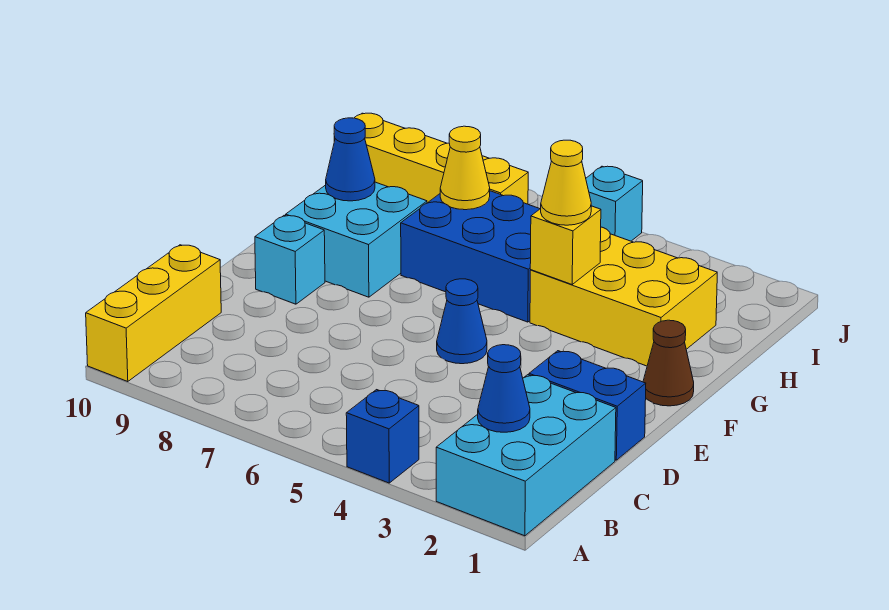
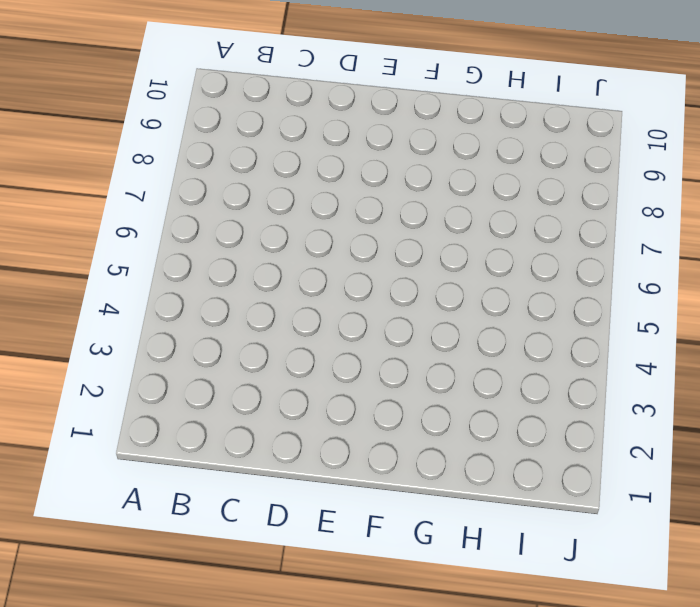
none -> cyan 2x3 brick [436,375,616,536]
none -> blue 1x1 brick [346,390,419,483]
none -> yellow 1x3 brick [86,245,221,382]

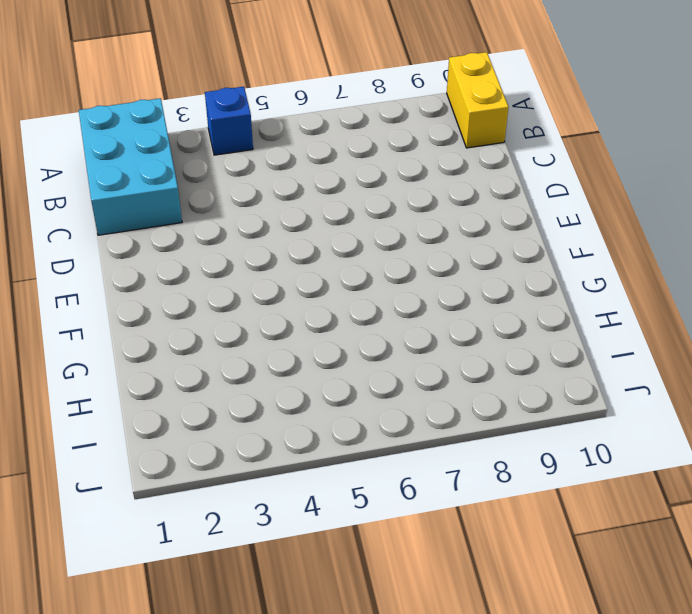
yellow 1x2 brick [447,52,508,148] -> yellow 1x3 brick [86,245,221,382]
none -> blue 1x2 brick [529,351,646,460]
none -> blue 1x1 cone [437,279,487,364]
none -> cyan 1x1 brick [255,215,325,304]

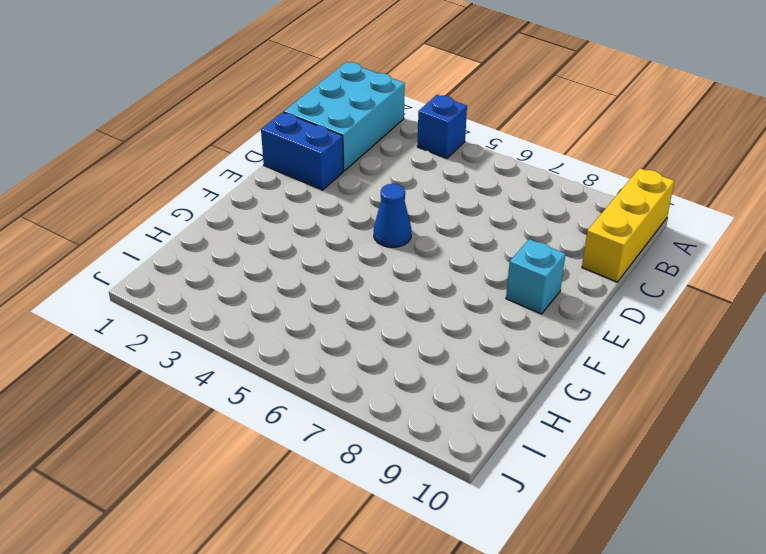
none -> brown 1x1 cone [643,320,694,406]
none -> cyan 2x2 brick [286,182,427,297]
none -> yellow 2x3 brick [530,227,717,366]

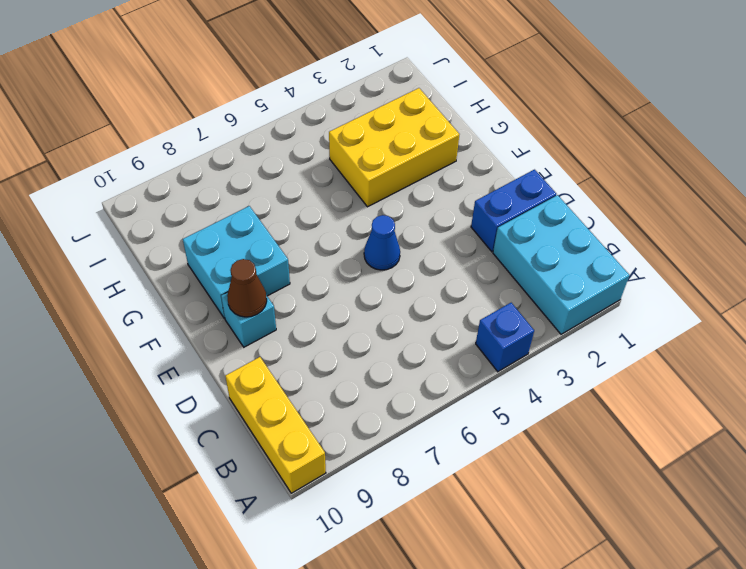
brown 1x1 cone [227,259,267,317] -> brown 1x1 cone moved to [643,320,694,406]
none -> blue 2x3 brick [401,191,539,322]
none -> yellow 1x4 brick [334,113,528,204]
none -> cyan 1x1 brick [586,166,643,241]

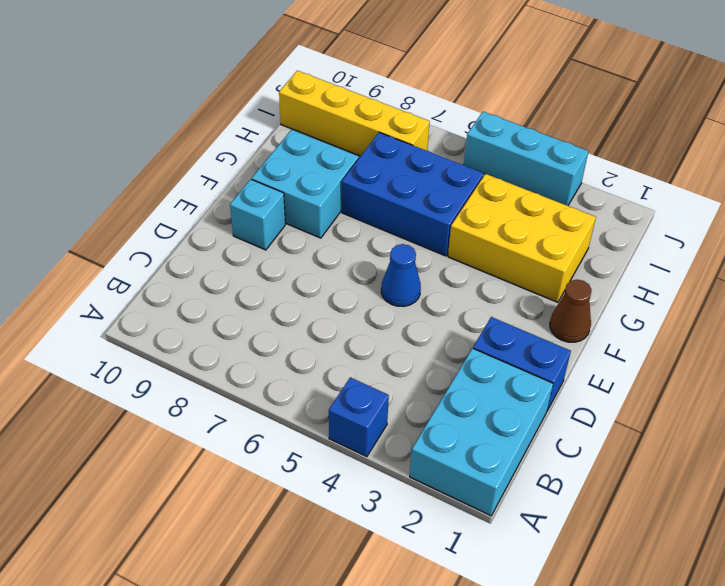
cyan 1x3 brick [464,112,588,206] -> cyan 1x1 brick [586,166,643,241]
none -> yellow 1x3 brick [86,245,221,382]
none -> blue 1x1 cone [478,345,530,432]
none -> yellow 1x1 brick [530,206,601,284]

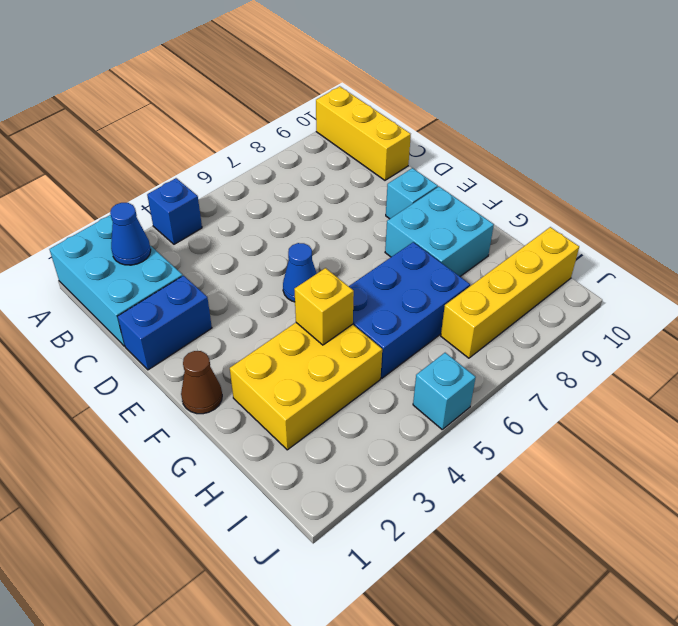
none -> blue 1x1 cone [326,118,375,201]
none -> yellow 1x1 cone [440,126,490,210]
none -> yellow 1x1 cone [541,140,591,225]

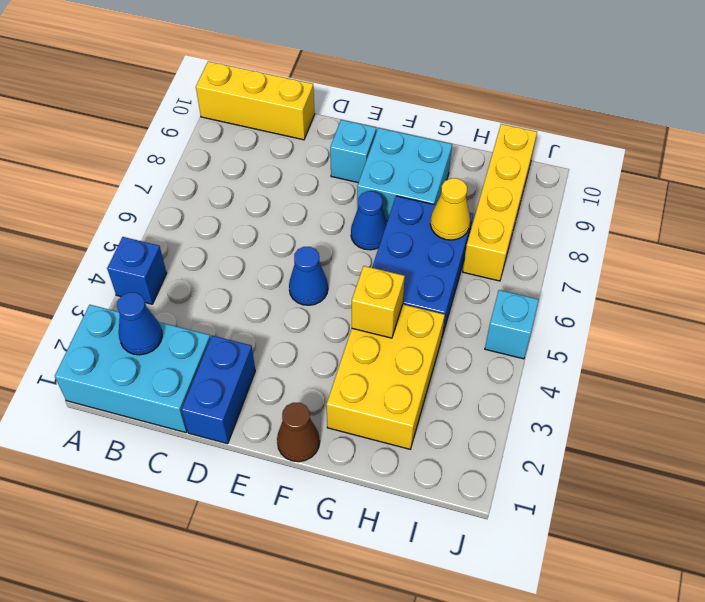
blue 1x1 cone [351,191,387,250] -> blue 1x1 cone moved to [326,118,375,201]
none -> yellow 1x1 cone [541,140,591,225]

